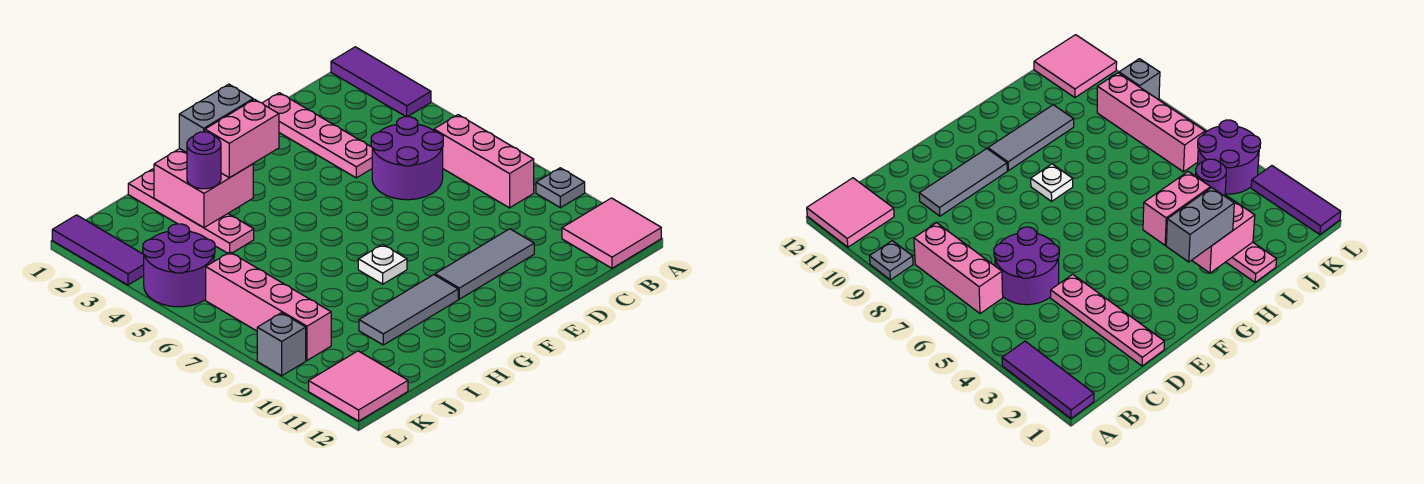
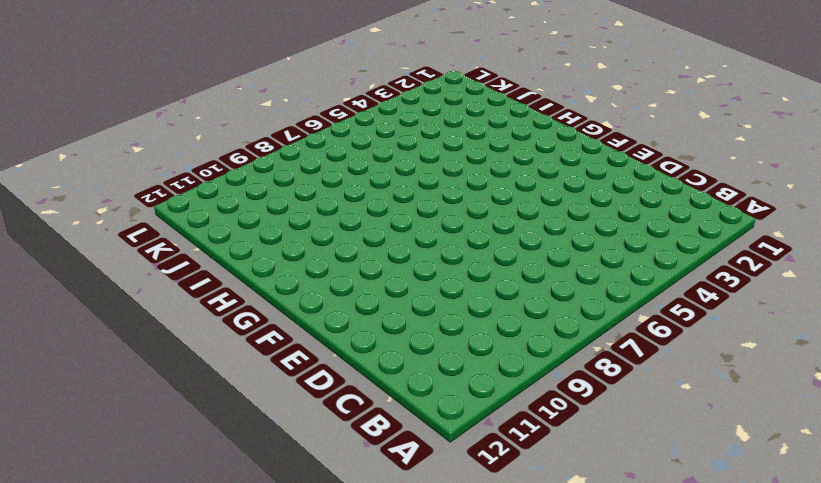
none -> purple 1x3 tile [331,47,431,117]
none -> grey 1x1 plate [536,168,585,208]
none -> pink 2x2 tile [562,198,661,268]

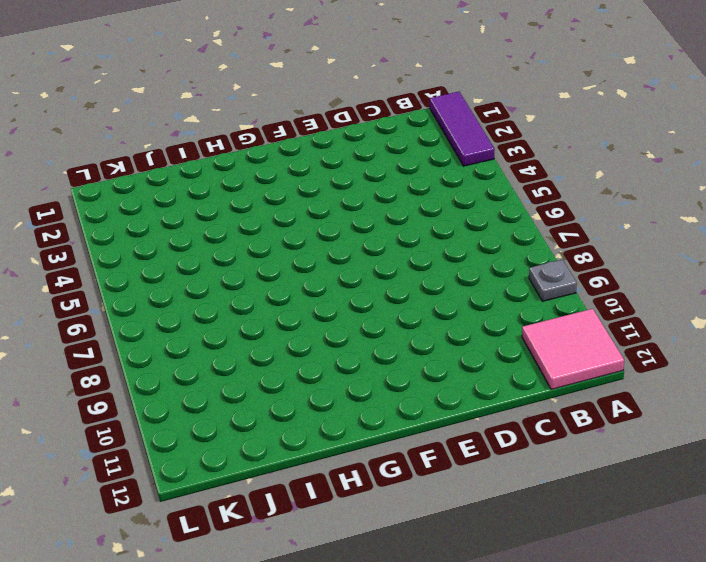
none -> pink 1x3 brick [434,115,534,208]
none -> purple 2x2 round brick [371,117,443,200]
none -> pink 1x4 plate [263,93,372,178]

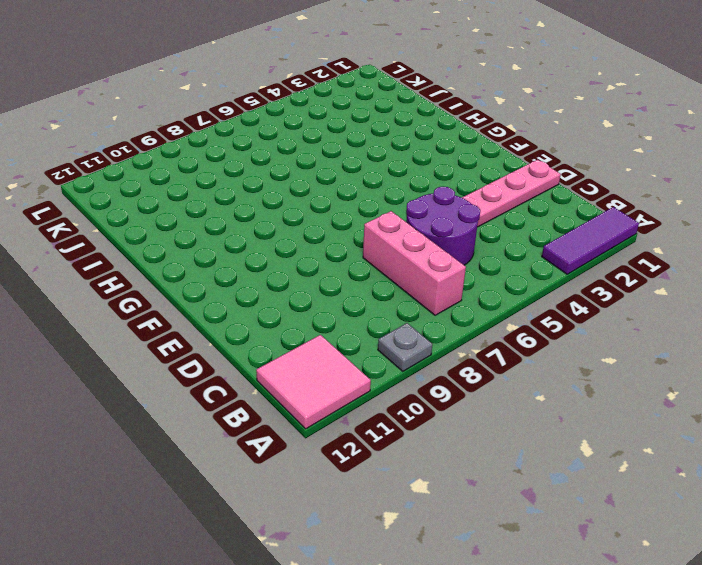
pink 1x3 brick [363,211,466,315] -> pink 1x3 brick turned to [434,115,534,208]
none -> grey 1x3 tile [435,229,534,299]
none -> white 1x1 plate [358,244,407,284]
none -> grey 1x3 tile [359,275,458,345]

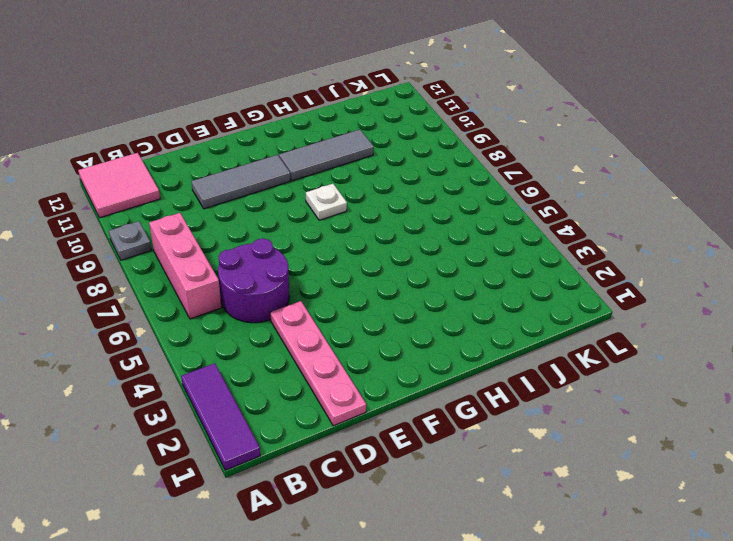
none -> pink 1x4 plate [128,169,254,253]
none -> purple 2x2 round brick [143,224,215,307]
none -> pink 1x4 brick [206,252,331,360]

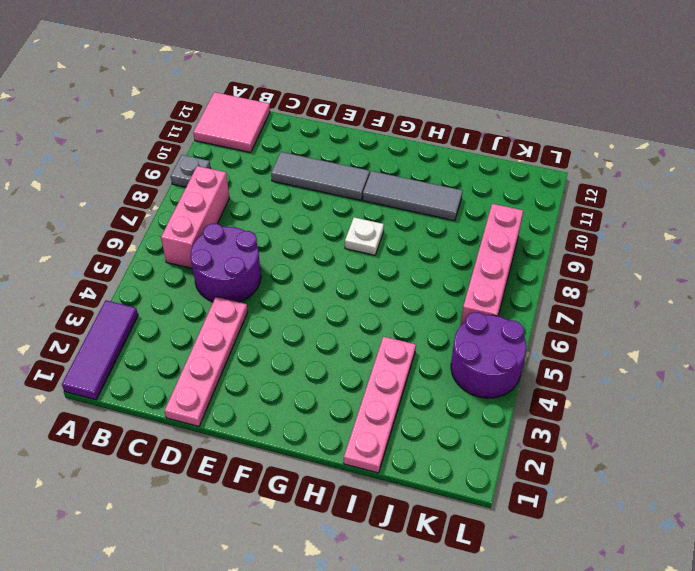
none -> pink 2x2 tile [309,351,408,421]
none -> purple 1x3 tile [52,215,144,285]
none -> grey 1x1 brick [257,313,306,376]

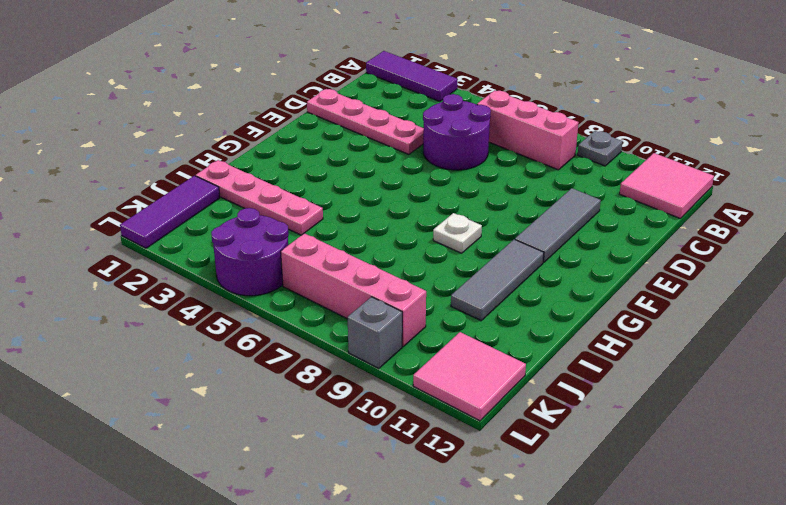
purple 1x3 tile [120,176,220,248] -> purple 1x3 tile turned to [52,215,144,285]
none -> pink 2x2 brick [154,149,253,228]
none -> grey 1x2 brick [179,84,253,153]
none -> pink 1x2 brick [205,99,279,178]

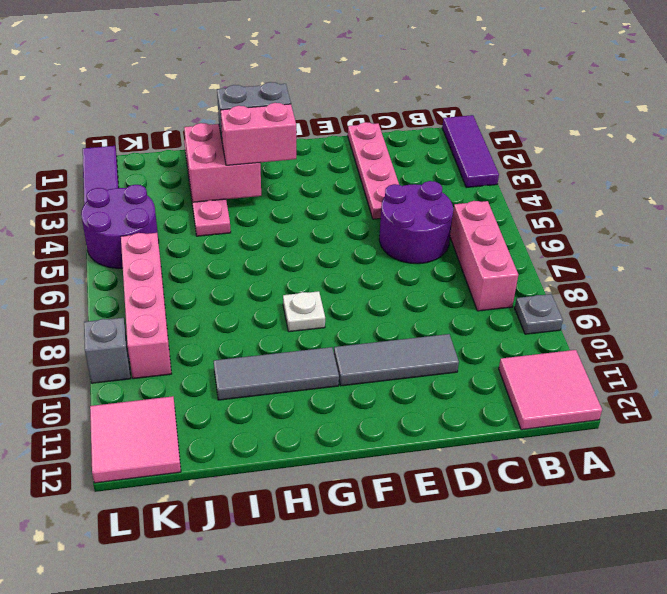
none -> purple 1x1 round brick [187,132,221,189]

